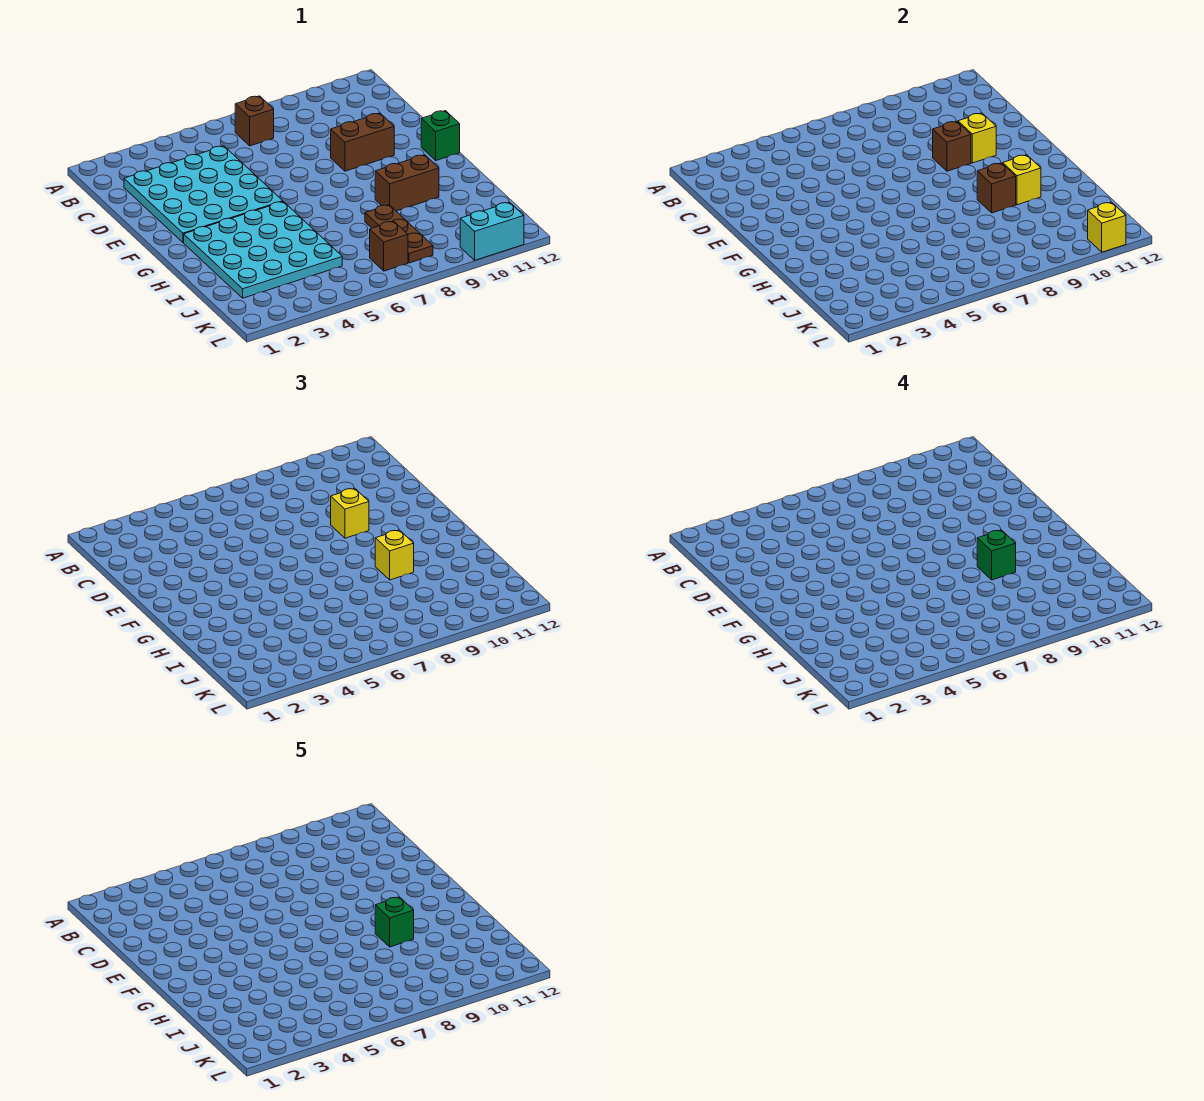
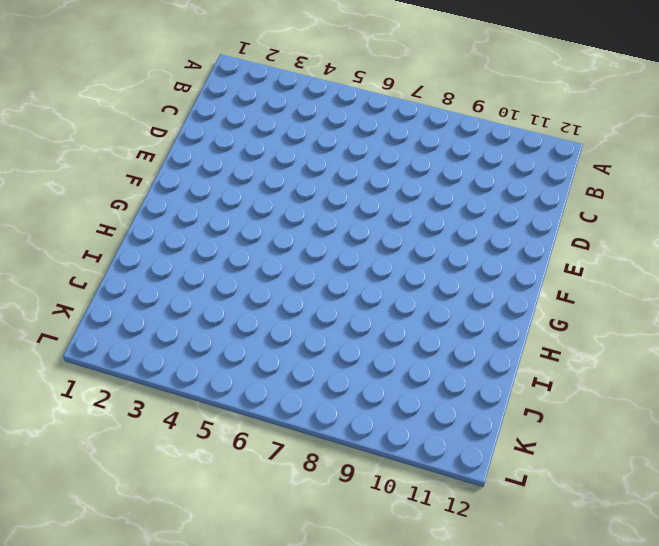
none -> brown 1x1 brick [235,96,274,146]
none -> cyan 4x4 plate [124,146,283,243]
none -> brown 1x2 brick [331,113,394,171]

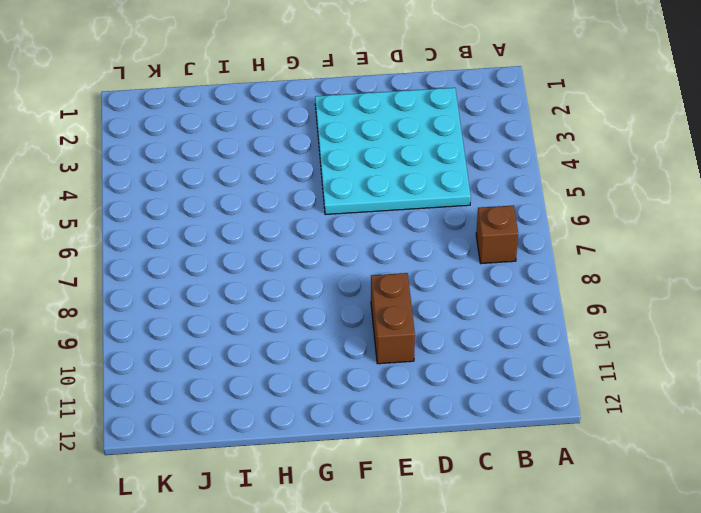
none -> green 1x1 brick [421,111,460,160]
none -> cyan 4x4 plate [184,202,342,298]
none -> brown 1x2 brick [375,155,439,211]

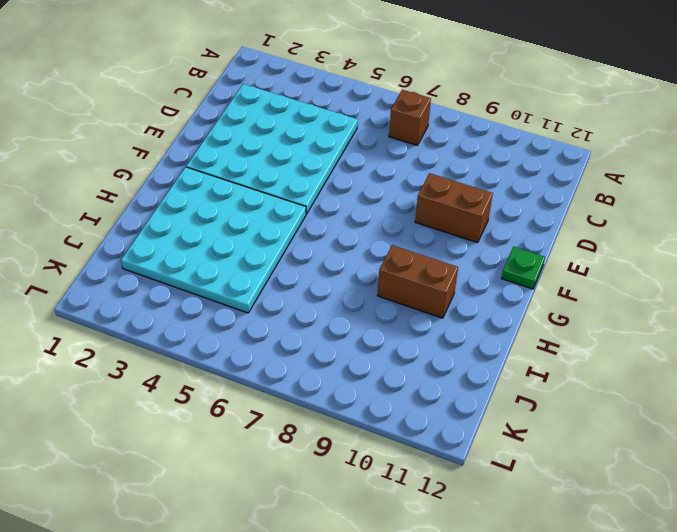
green 1x1 plate [502,247,545,289] -> green 1x1 brick [421,111,460,160]
none -> brown 1x3 plate [365,205,433,263]
none -> brown 1x1 brick [370,221,408,271]
none -> cyan 1x2 brick [460,202,524,260]

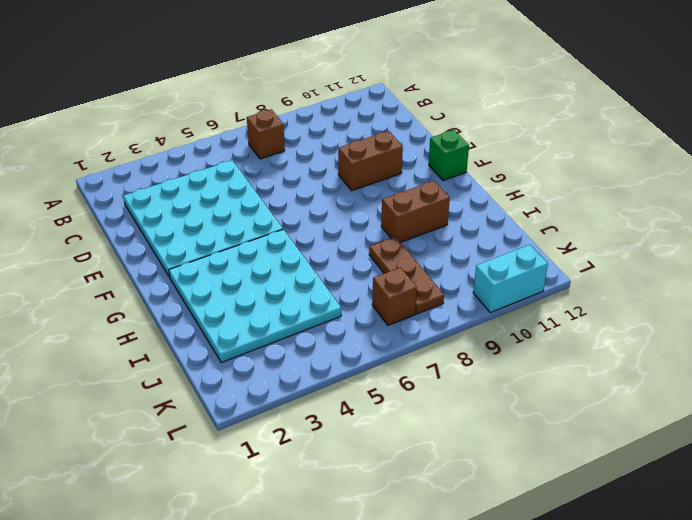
none -> brown 1x1 brick [933,121,971,171]
none -> yellow 1x1 brick [958,113,996,163]
none -> brown 1x1 brick [977,163,1016,213]

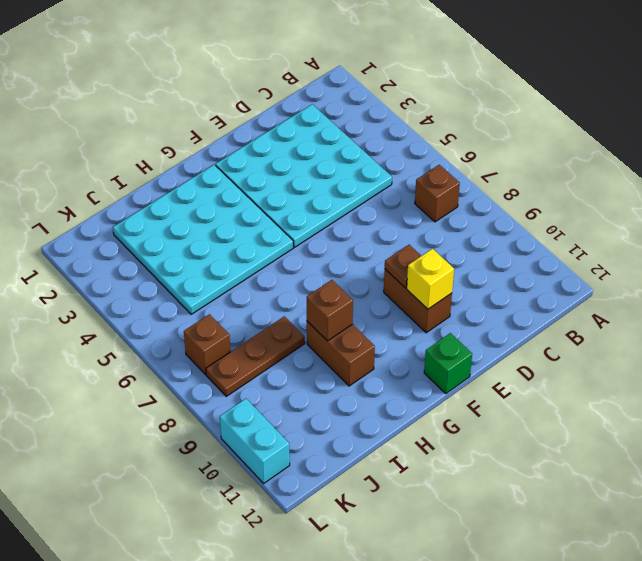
brown 1x1 plate [385,245,421,288] -> brown 1x1 brick [933,121,971,171]
none -> yellow 1x1 brick [1003,155,1041,205]
none -> yellow 1x1 brick [1088,202,1126,252]
none -> yellow 1x1 brick [331,488,369,538]

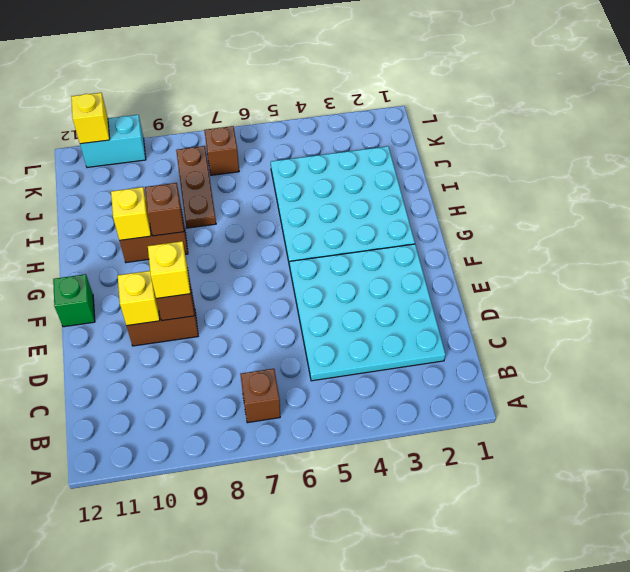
none -> yellow 1x1 brick [375,530,414,580]
none -> green 1x1 brick [977,530,1016,580]
none -> green 1x1 brick [375,897,414,947]

